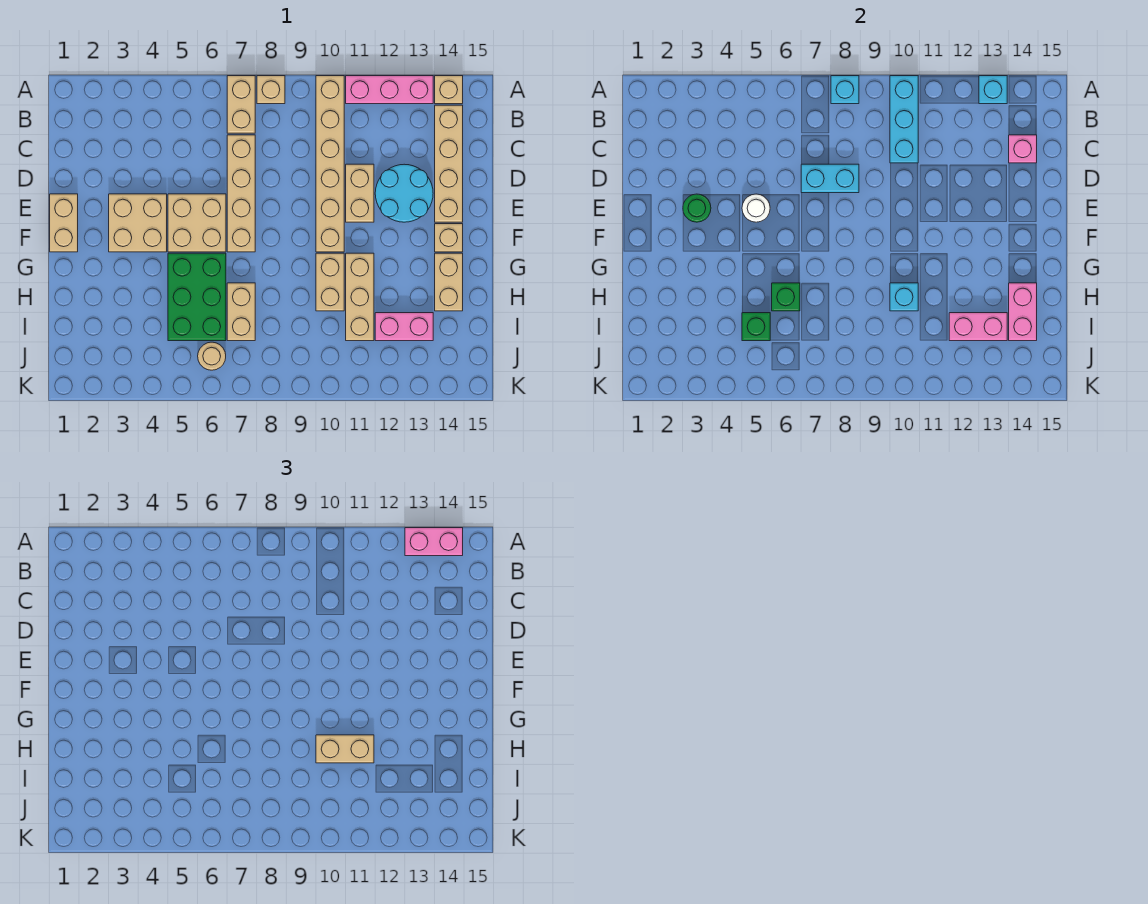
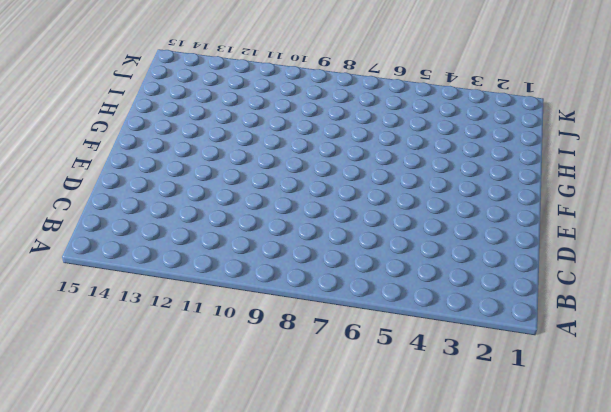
none -> tan 1x2 brick [227,76,255,133]
none -> tan 1x1 brick [257,76,285,104]
none -> tan 1x6 brick [316,76,344,252]
none -> pink 1x3 brick [346,76,433,104]

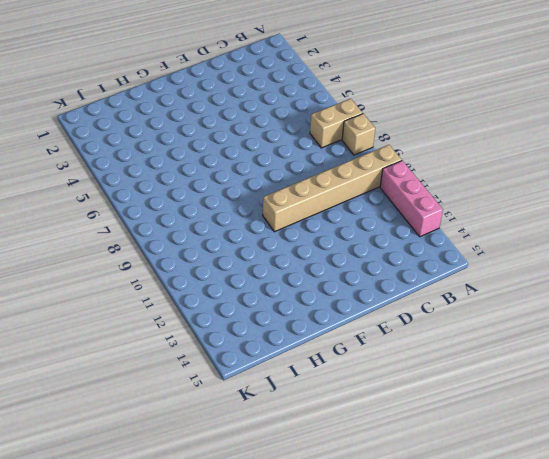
none -> tan 1x1 brick [435,76,463,104]
none -> tan 1x4 brick [435,105,463,222]
none -> tan 1x4 brick [227,135,255,252]
none -> tan 1x2 brick [346,164,374,222]

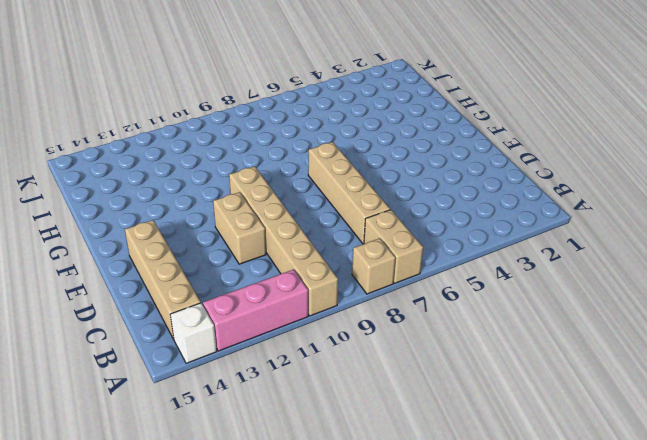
white 1x1 brick [170,303,217,363] -> tan 1x1 brick [435,76,463,104]
none -> cyan 2x2 round brick [375,164,433,222]
none -> tan 1x2 brick [50,194,78,252]
none -> tan 2x2 brick [109,194,167,252]
none -> tan 2x2 brick [168,194,226,252]

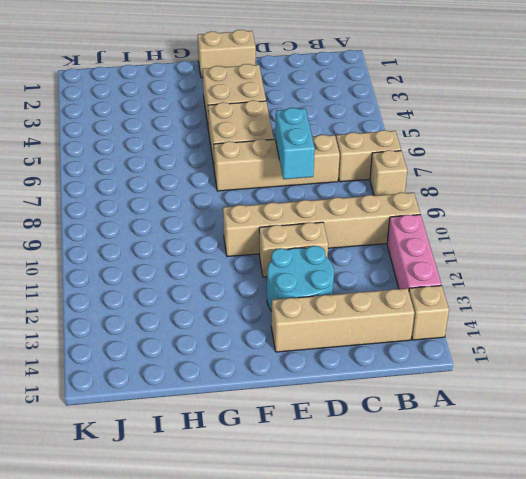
none -> tan 1x1 brick [435,224,463,252]
none -> green 2x3 brick [168,253,226,341]
none -> tan 1x2 brick [316,253,344,311]
none -> tan 1x3 brick [346,253,374,341]

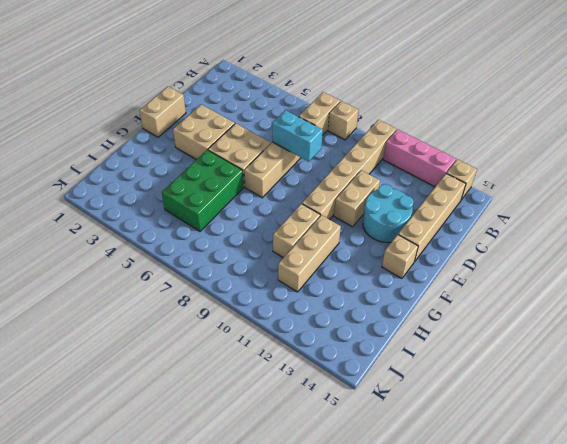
none -> tan 1x2 brick [435,253,463,311]
none -> tan 1x2 brick [227,283,255,341]
none -> pink 1x2 brick [375,313,433,341]
none -> tan 1x1 round brick [198,342,226,370]

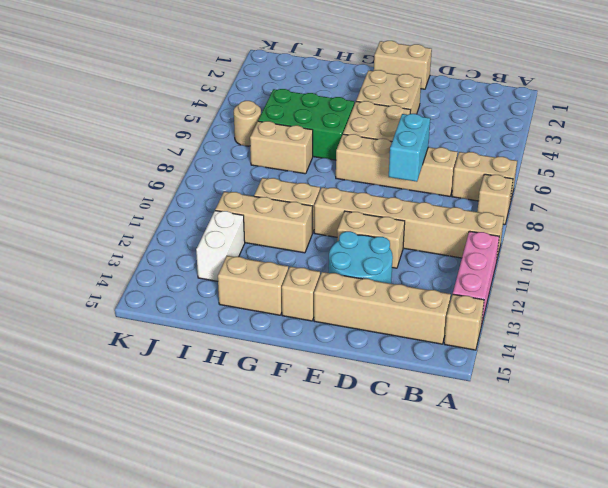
white 1x2 brick [196,211,245,281] -> pink 1x2 brick [375,313,433,341]
none -> cyan 1x1 brick [831,76,859,104]
none -> cyan 1x3 brick [890,76,918,163]
none -> cyan 1x1 brick [979,76,1007,104]
none -> pink 1x1 brick [1009,135,1037,163]

